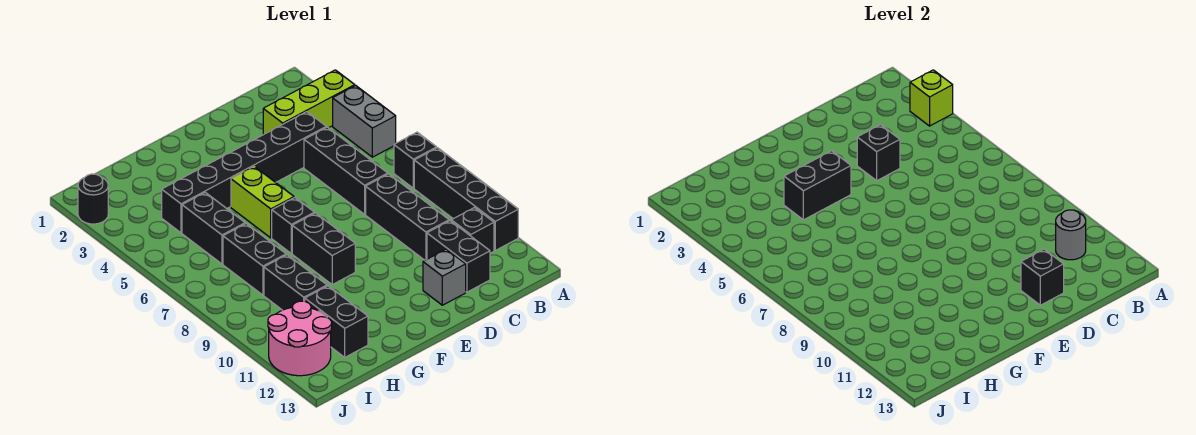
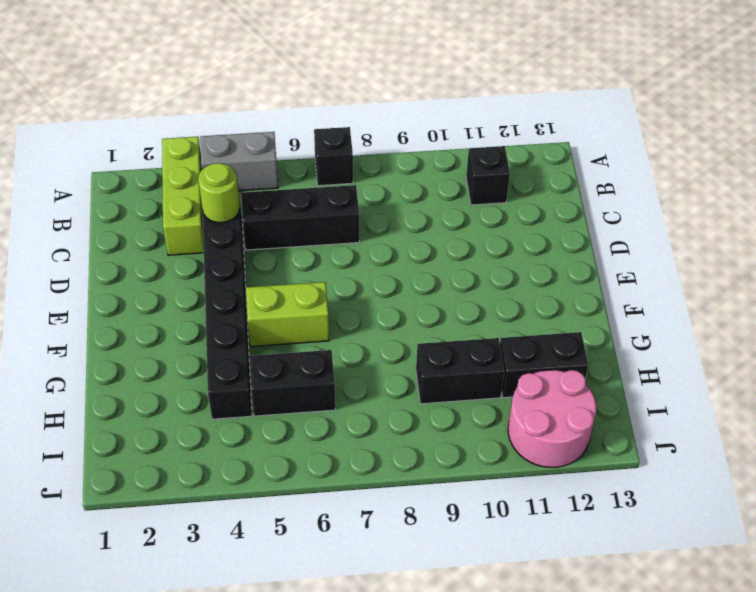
lime 1x1 round brick [198,163,240,223] -> none
none -> black 1x4 brick [414,148,518,250]
none -> black 1x3 brick [366,174,449,260]
none -> black 1x2 brick [427,221,490,292]

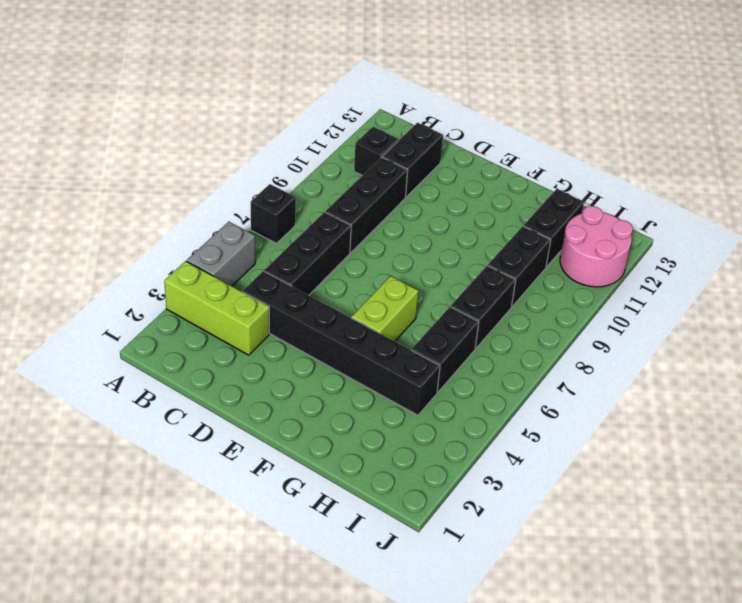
none -> black 1x4 brick [414,148,518,250]
none -> grey 1x1 brick [423,249,466,305]
none -> black 1x1 brick [272,198,315,253]

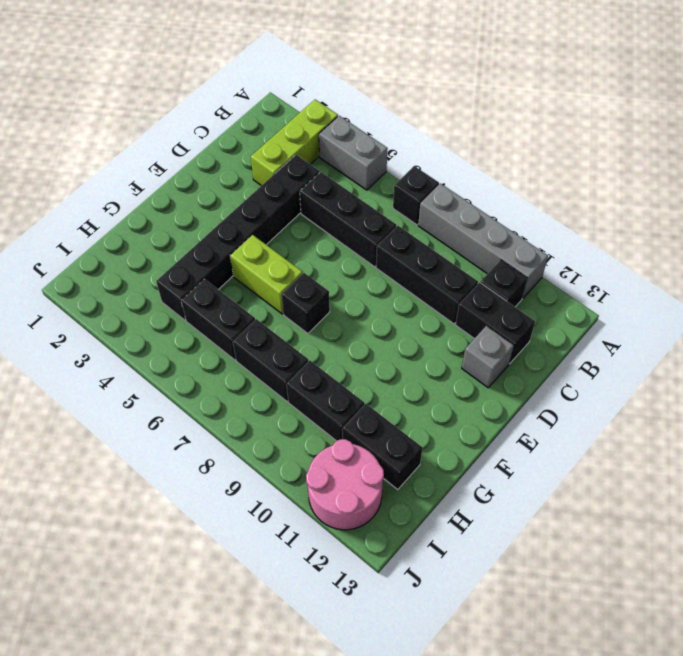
grey 1x4 brick [418,183,548,298] -> black 1x4 brick [414,148,518,250]
none -> black 1x2 brick [292,213,355,285]
none -> black 1x1 round brick [78,174,108,224]
none -> lime 1x1 brick [910,70,953,126]

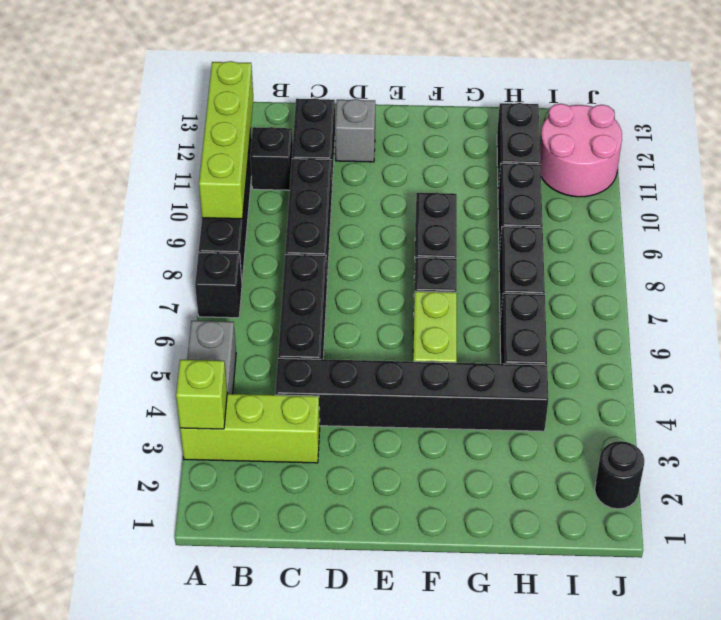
lime 1x4 brick [199,61,253,219] -> none
none -> grey 1x1 round brick [1056,210,1086,260]
none -> black 1x1 brick [857,125,900,181]
none -> black 1x1 brick [1021,249,1064,305]

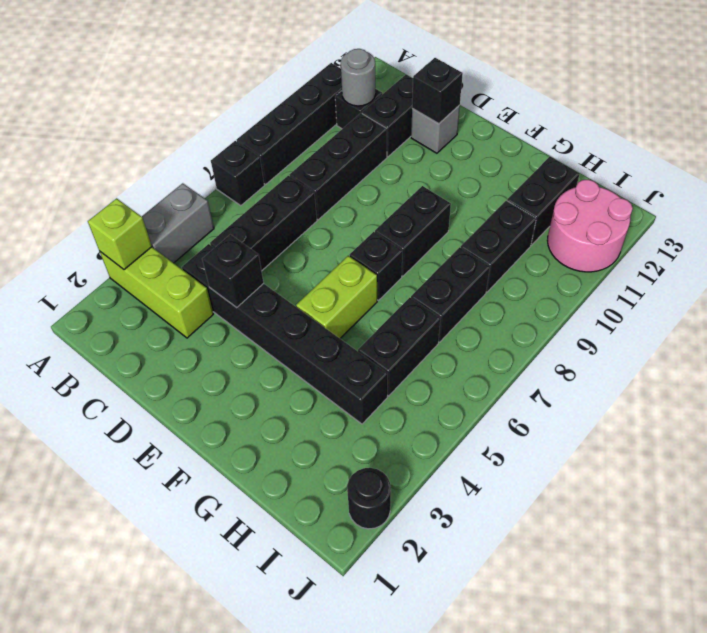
none -> black 1x2 brick [784,151,851,220]

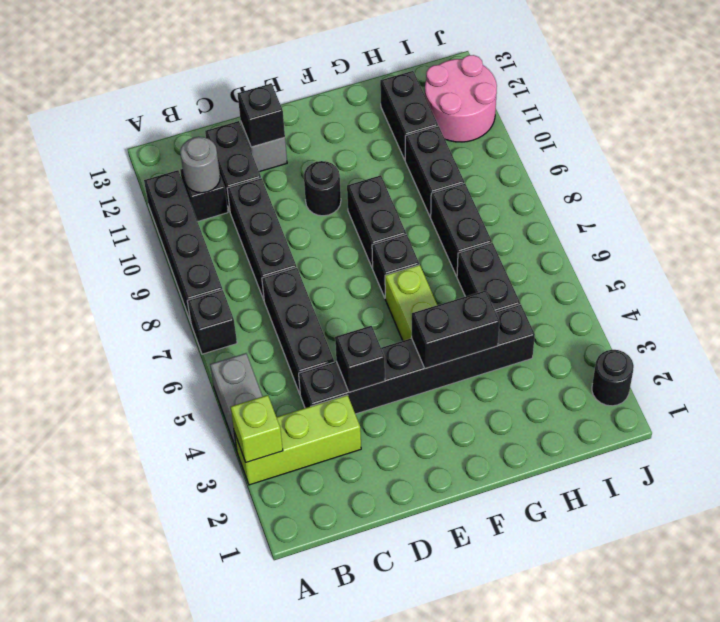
black 1x1 round brick [304,161,341,216] -> none

